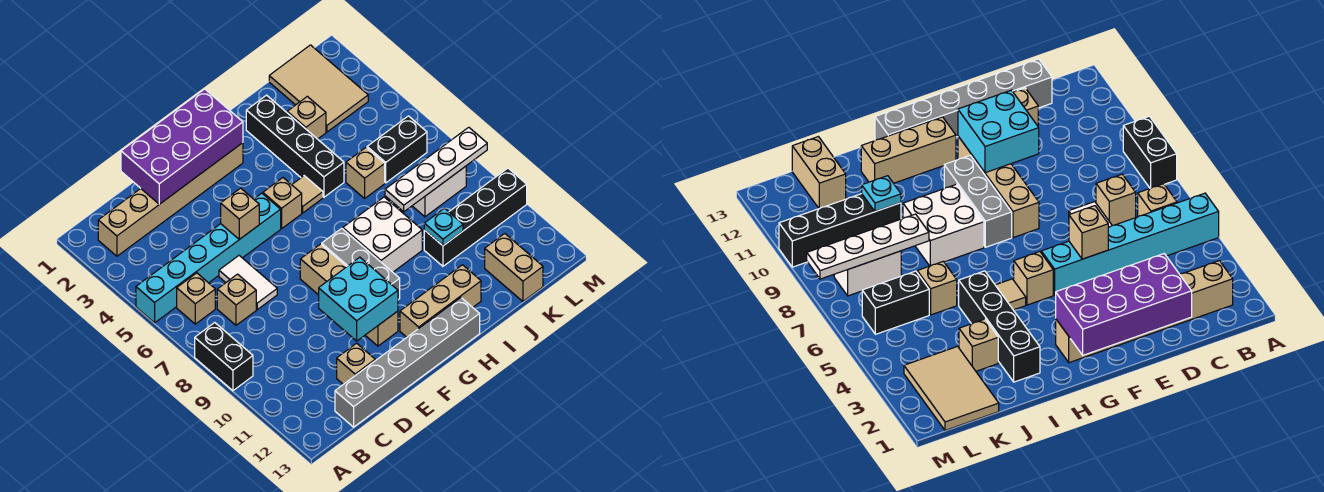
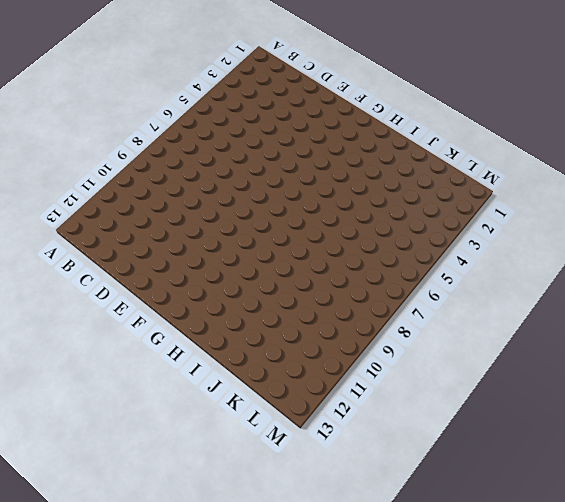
none -> cyan 1x6 brick [136,193,281,323]
none -> black 1x2 brick [195,323,253,391]
none -> tan 1x6 brick [98,143,243,256]

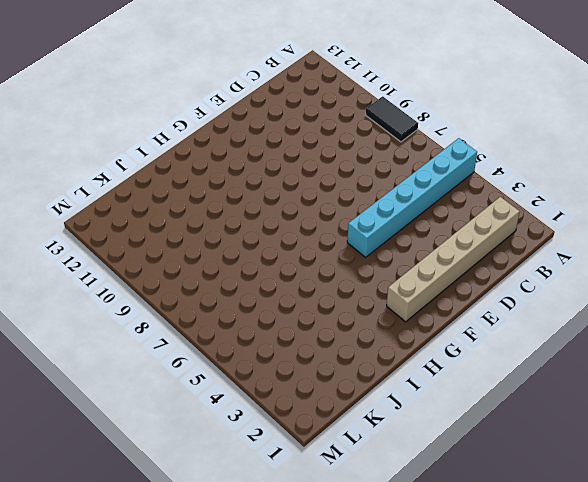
black 1x2 tile [365,96,418,142] -> black 1x2 brick [195,323,253,391]
none -> tan 1x1 brick [177,273,215,324]
none -> tan 1x1 brick [217,274,256,325]
none -> grey 1x6 brick [335,298,480,427]

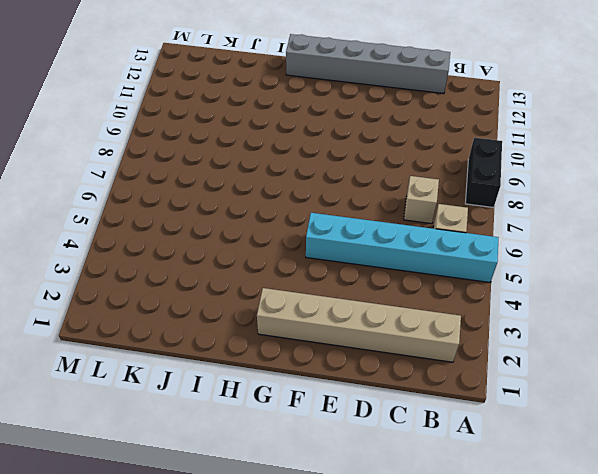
none -> white 1x2 tile [219,256,277,310]
none -> tan 1x1 brick [337,343,375,384]
none -> tan 1x4 brick [300,244,398,346]

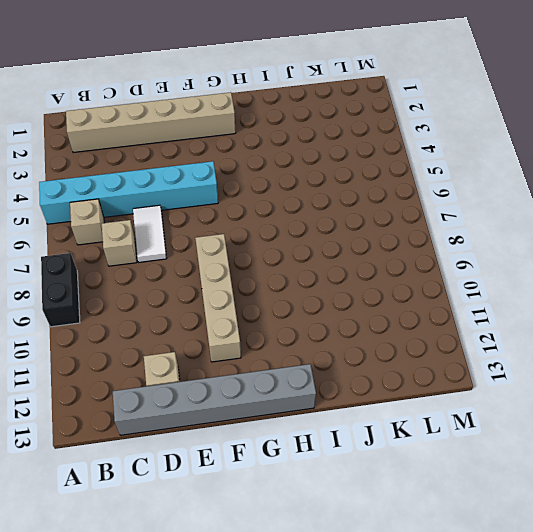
none -> tan 1x1 brick [263,178,302,229]
none -> grey 1x3 brick [322,228,400,300]
none -> tan 1x3 brick [400,265,481,337]

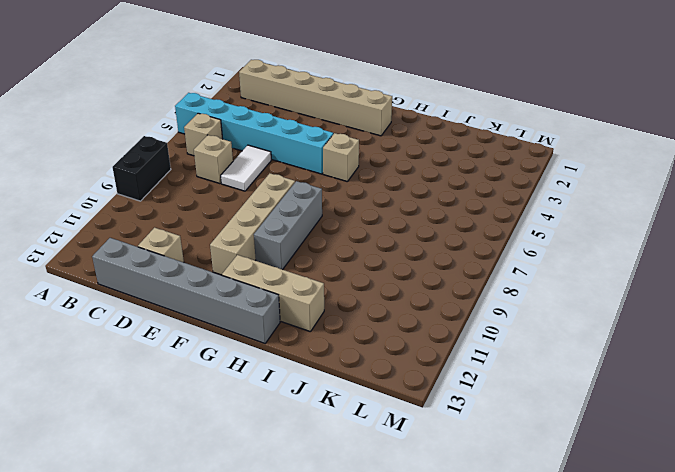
none -> tan 1x1 tile [292,176,323,213]
none -> white 2x2 brick [343,197,422,272]
none -> black 1x4 brick [246,95,344,197]

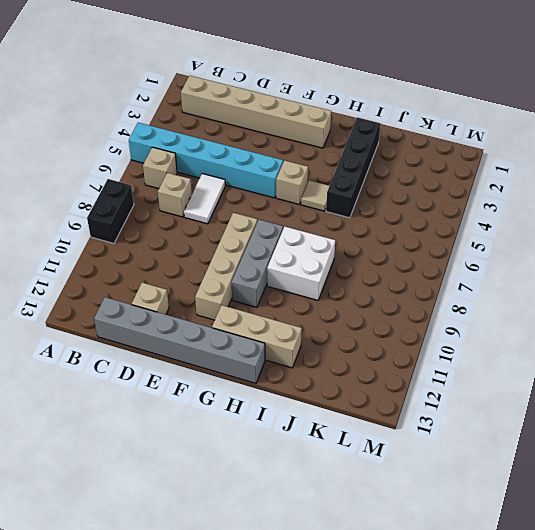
none -> tan 1x1 brick [287,96,326,139]
none -> tan 1x1 brick [346,148,385,198]
none -> black 1x4 brick [424,168,527,266]

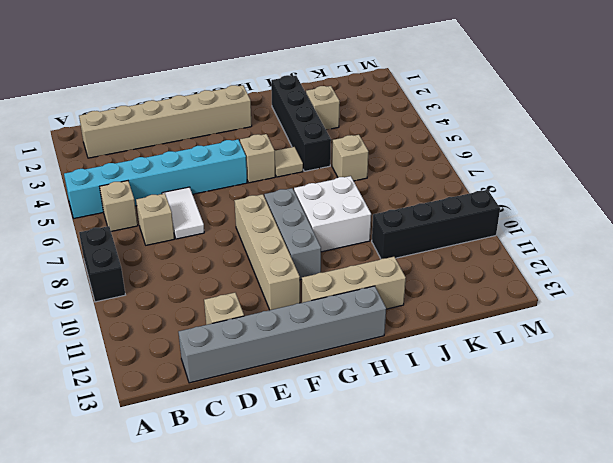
none -> tan 2x3 tile [269,45,368,132]
none -> black 1x2 brick [367,116,427,183]
none -> white 1x2 brick [413,166,466,217]

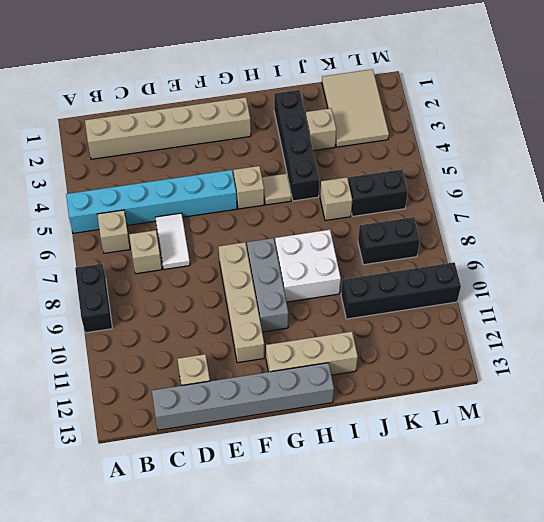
black 1x2 brick [358,217,420,265] -> white 1x2 brick [413,166,466,217]
none -> tan 1x2 brick [485,234,543,301]
none -> purple 2x4 brick [121,89,243,204]
none -> tan 1x1 brick [221,188,259,239]

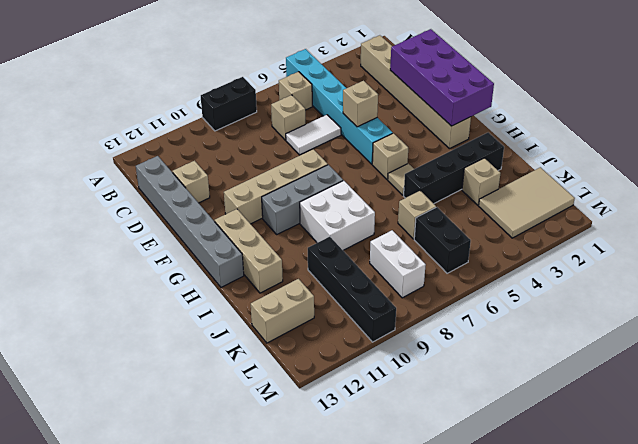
none -> cyan 2x2 brick [319,257,398,341]
none -> white 1x4 plate [385,127,487,212]
none -> cyan 1x1 plate [424,208,463,246]

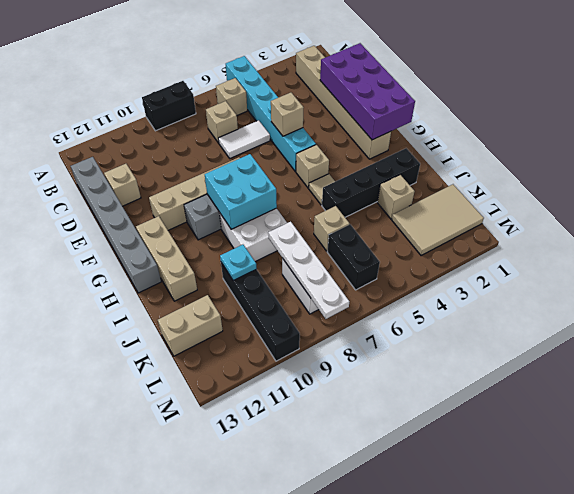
cyan 2x2 brick [205,154,277,229] -> cyan 2x2 brick moved to [319,257,398,341]

